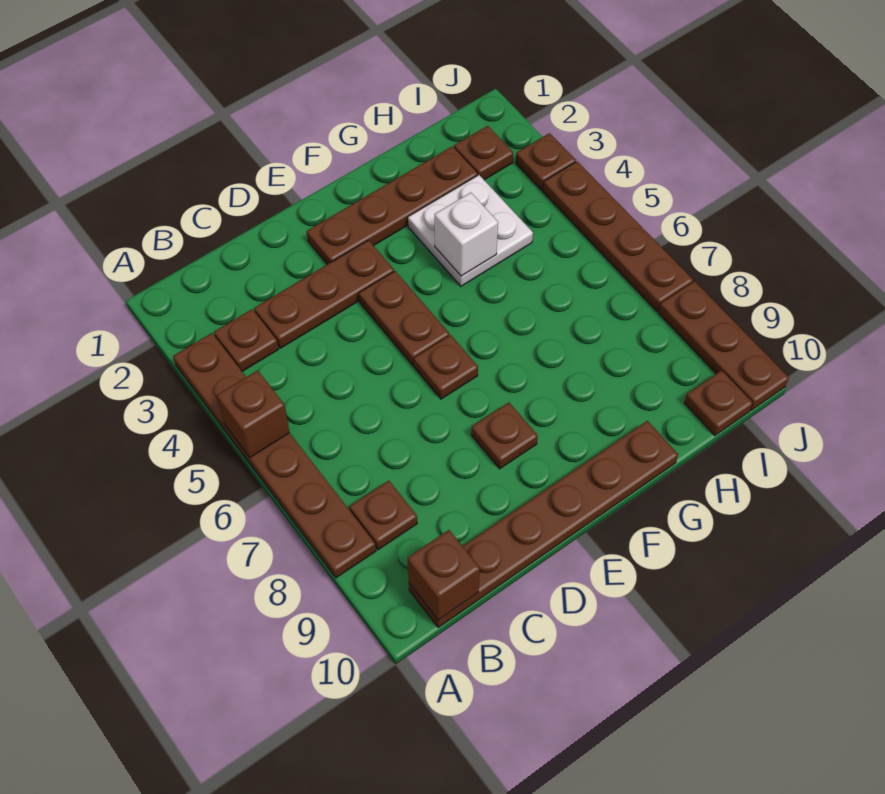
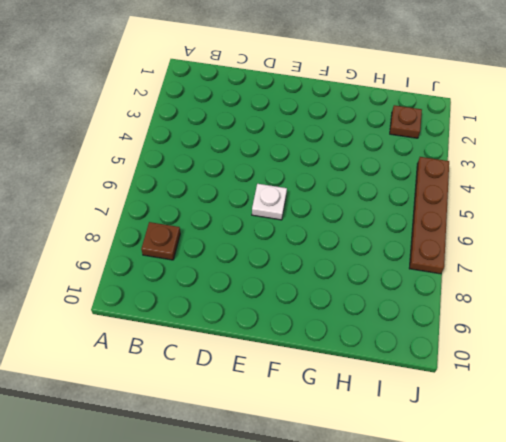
white 1x1 plate [252,184,287,220] -> brown 1x1 plate [414,335,478,399]
none -> brown 1x6 plate [173,333,376,578]
none -> brown 1x1 plate [214,309,279,371]
none -> brown 1x6 plate [409,421,678,627]

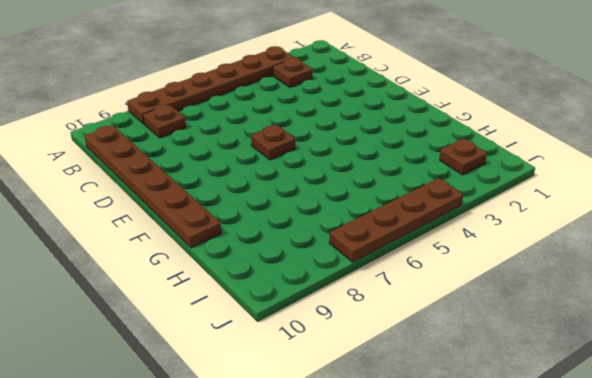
none -> brown 1x3 plate [254,240,394,348]
none -> brown 1x4 plate [307,146,478,264]
none -> brown 1x2 plate [359,271,449,365]

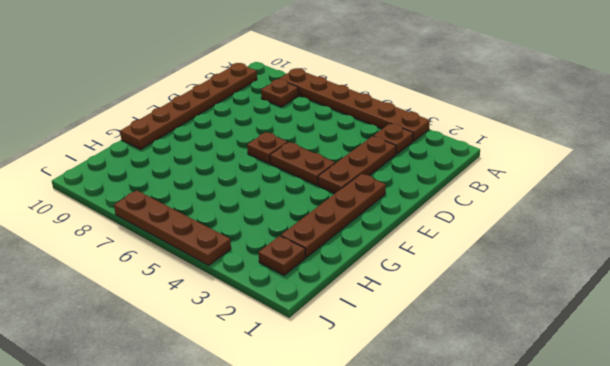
none -> brown 1x1 plate [471,402,538,469]
none -> white 2x2 plate [408,175,533,286]
none -> brown 1x1 plate [684,370,753,436]

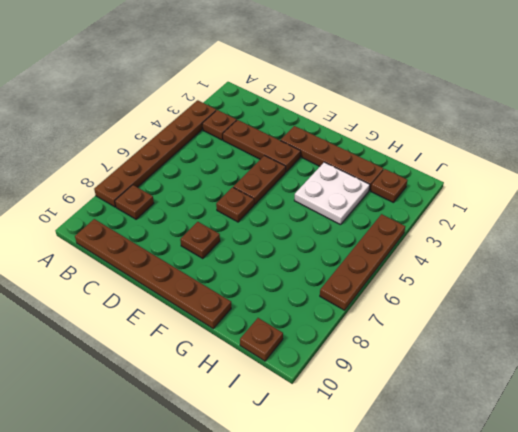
none -> brown 1x1 plate [516,133,576,190]
none -> brown 1x3 plate [659,281,789,410]
none -> brown 1x1 brick [217,370,290,457]

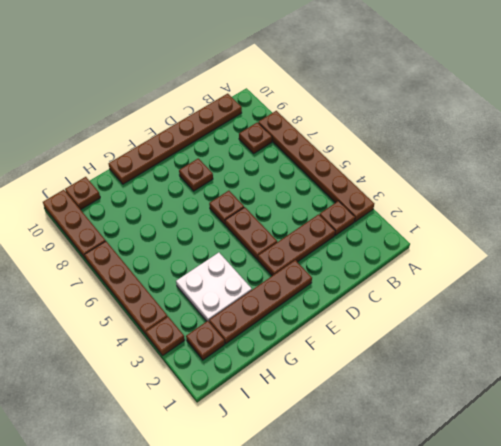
none -> brown 1x1 brick [217,370,290,457]
none -> brown 1x1 brick [408,530,480,620]
none -> white 1x1 brick [435,193,498,276]

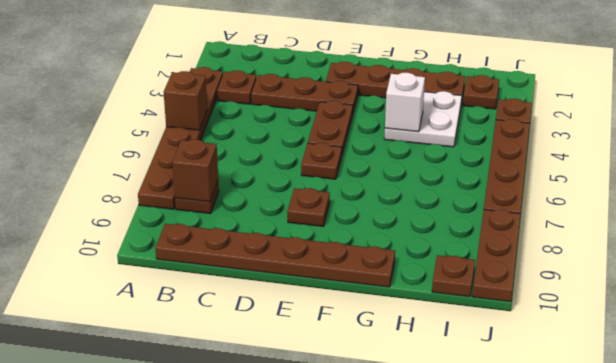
brown 1x1 brick [172,139,218,202] -> brown 1x1 brick moved to [408,530,480,620]

